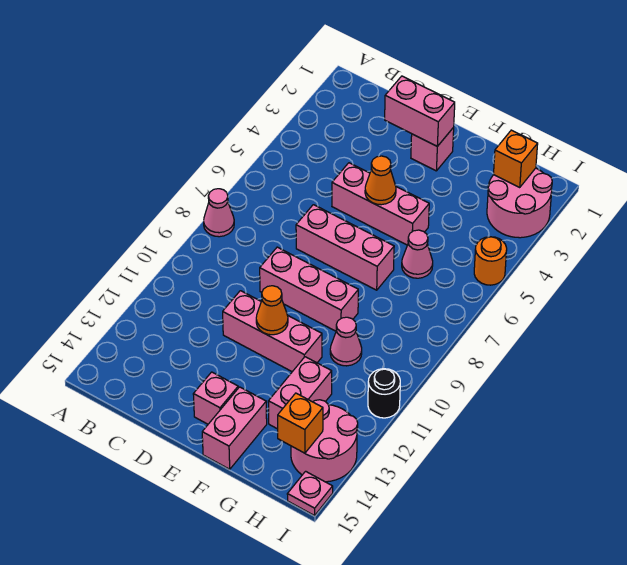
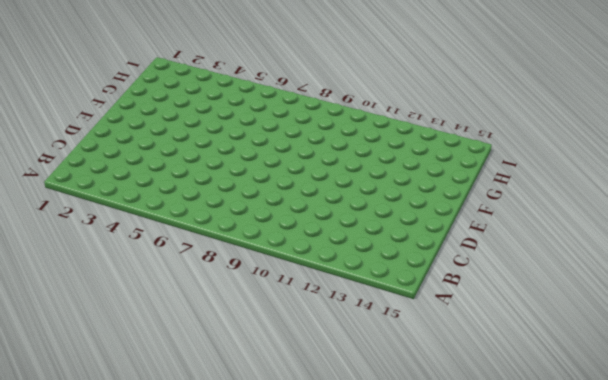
none -> pink 1x1 cone [204,189,234,237]
none -> pink 1x3 brick [332,163,429,245]
none -> pink 1x3 brick [296,205,394,290]

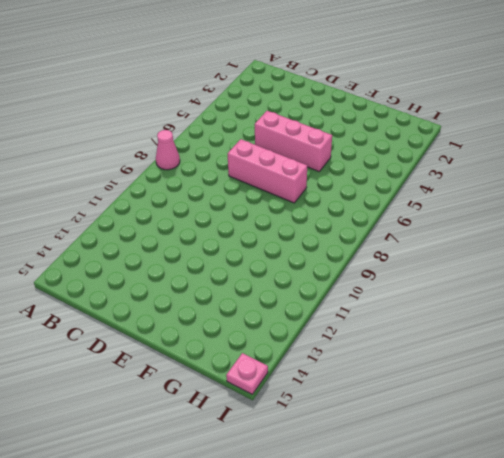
none -> pink 1x3 brick [260,247,358,331]
none -> pink 1x3 brick [223,291,322,372]
none -> pink 1x1 brick [411,128,454,171]

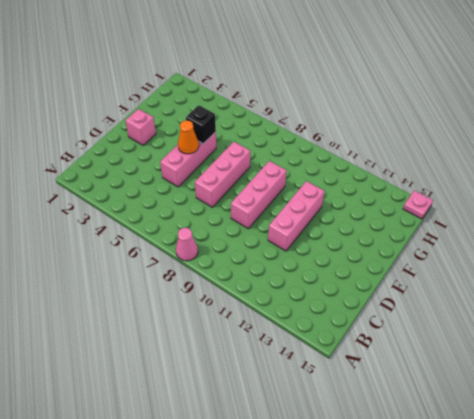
black 1x1 brick [186,105,216,144] -> none
none -> pink 1x1 brick [193,372,238,424]
none -> pink 1x2 brick [202,387,267,469]
none -> pink 1x1 cone [402,230,433,278]

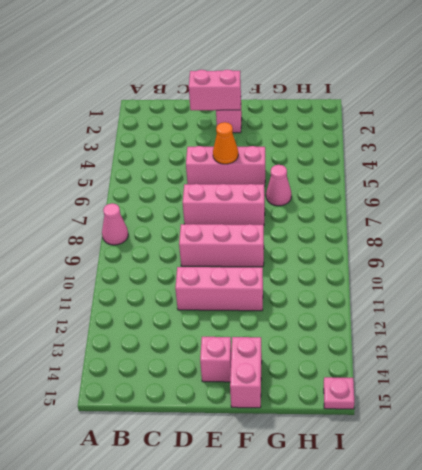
none -> pink 1x1 cone [330,317,362,366]
none -> pink 1x2 brick [268,357,332,429]
none -> pink 2x2 round brick [487,168,552,238]

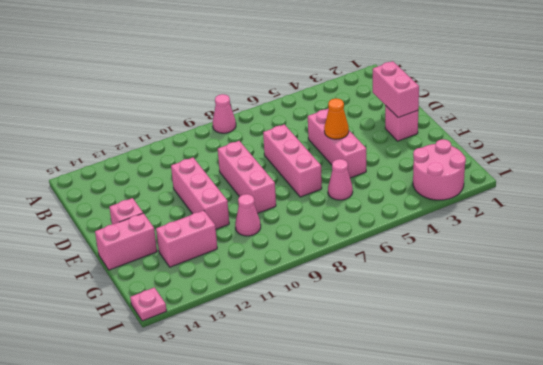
none -> pink 2x2 round brick [291,400,358,482]
none -> orange 1x1 round brick [474,237,507,285]
none -> black 1x1 round brick [368,369,400,418]

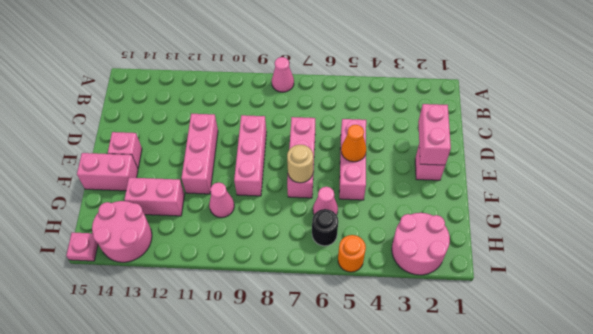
tan 1x1 round brick [287,145,313,183] -> none
black 1x1 round brick [312,209,338,246] -> black 1x1 round brick moved to [368,369,400,418]
none -> orange 1x1 cone [256,286,288,335]
none -> orange 1x1 brick [494,130,538,187]
none -> orange 1x1 brick [278,393,323,453]

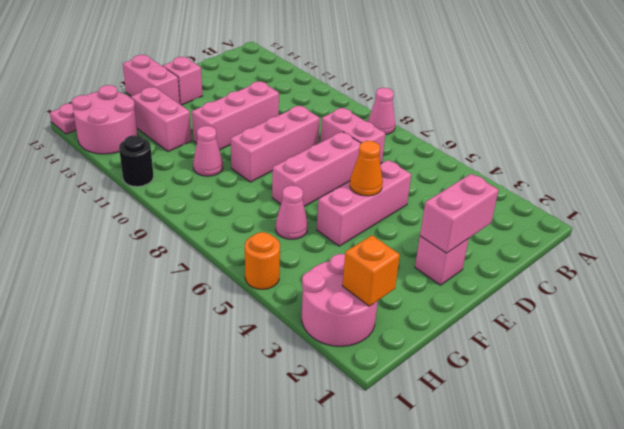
pink 1x2 brick [320,108,385,164] -> none
none -> orange 1x1 cone [256,286,288,335]
none -> orange 1x1 brick [278,393,323,453]

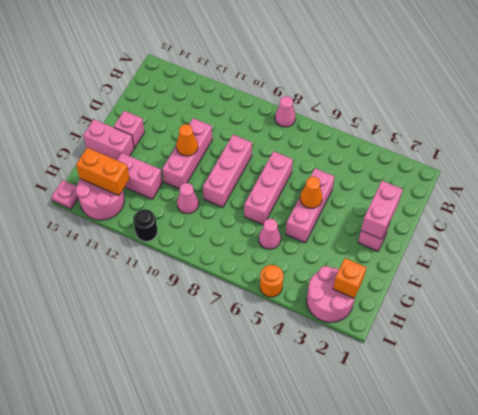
orange 1x2 brick [76,148,130,195] -> orange 1x1 brick [278,393,323,453]

